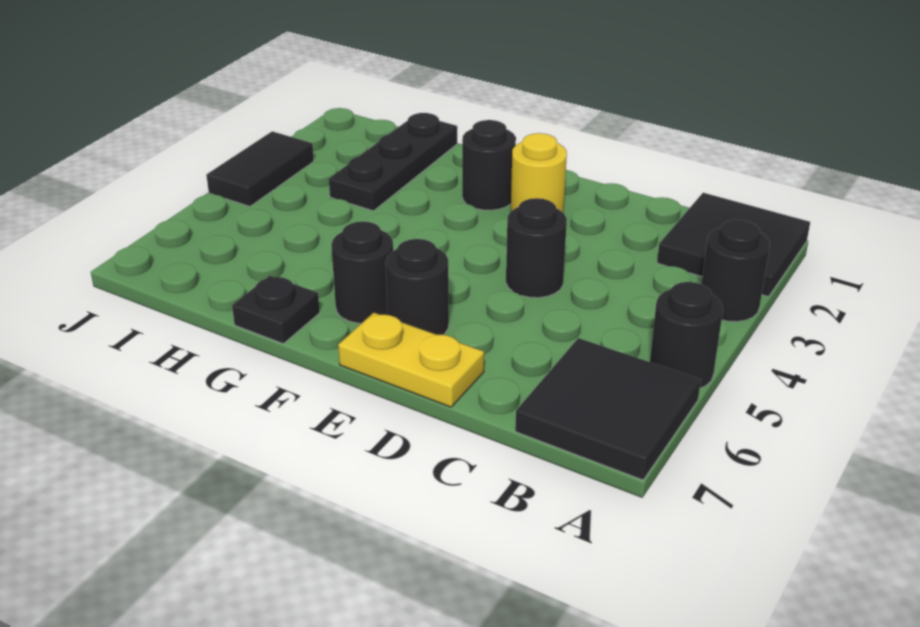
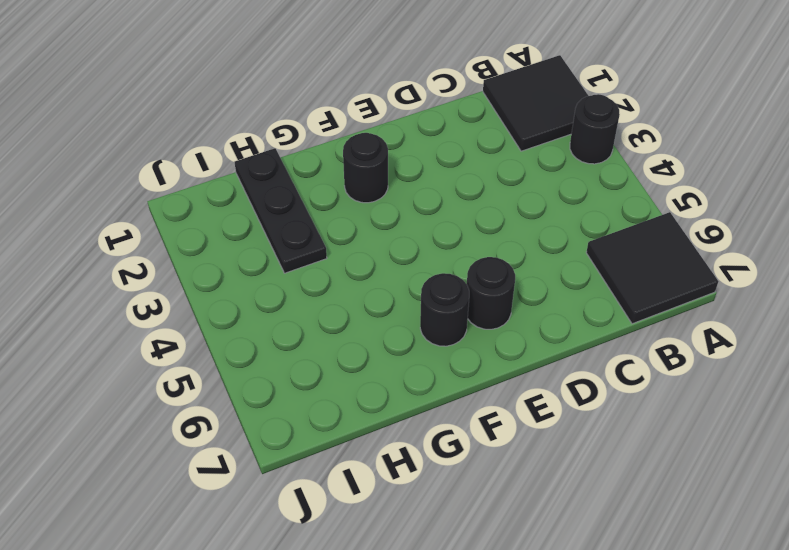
none -> black 1x1 round brick [650,282,723,388]
none -> black 1x1 round brick [506,198,567,298]
none -> yellow 1x2 plate [338,313,484,407]

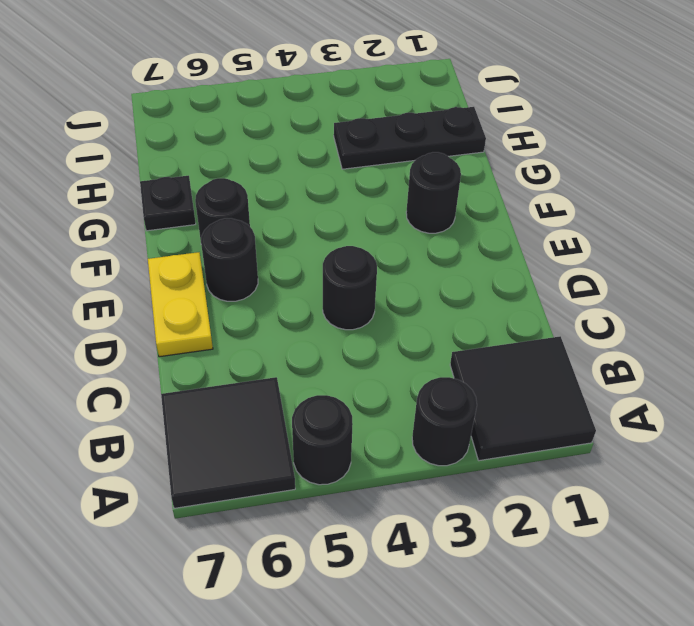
none -> yellow 1x1 round brick [511,133,567,212]
none -> black 1x2 tile [206,131,314,206]

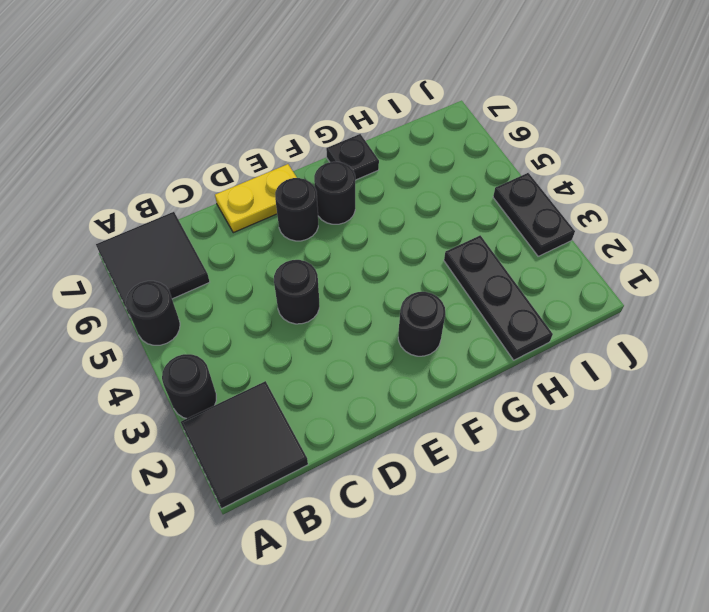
black 1x2 plate [493,173,575,256] -> black 1x2 tile [206,131,314,206]
none -> yellow 1x1 round brick [511,133,567,212]

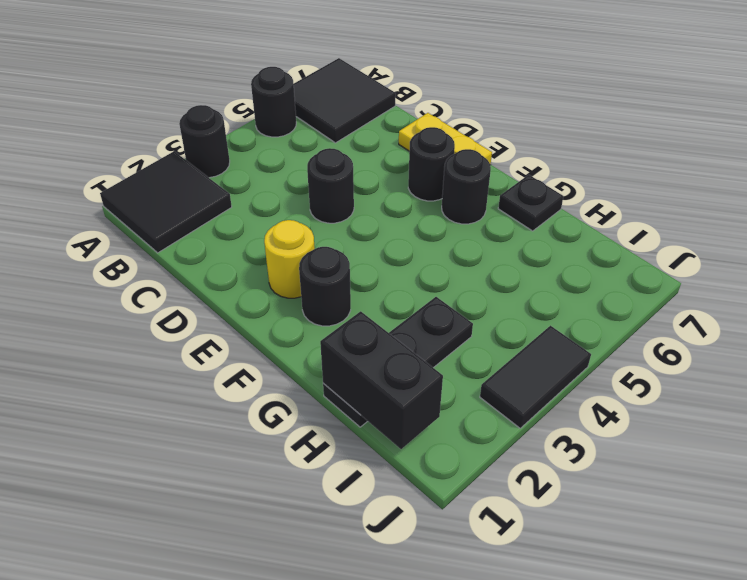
black 1x2 brick [320,311,443,449] -> none

